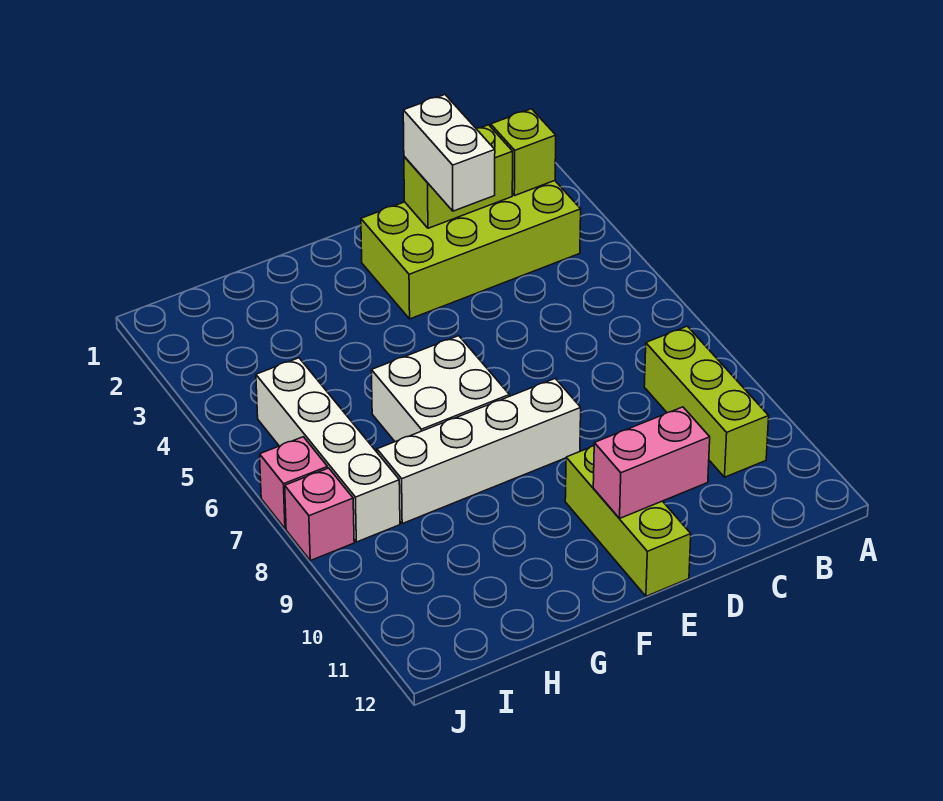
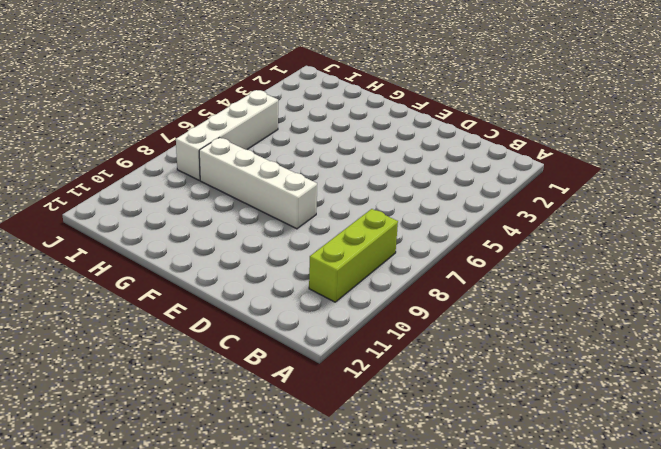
none -> lime 2x4 brick [361,181,581,319]
none -> lime 1x3 brick [565,446,691,596]
none -> white 2x2 brick [371,336,509,442]

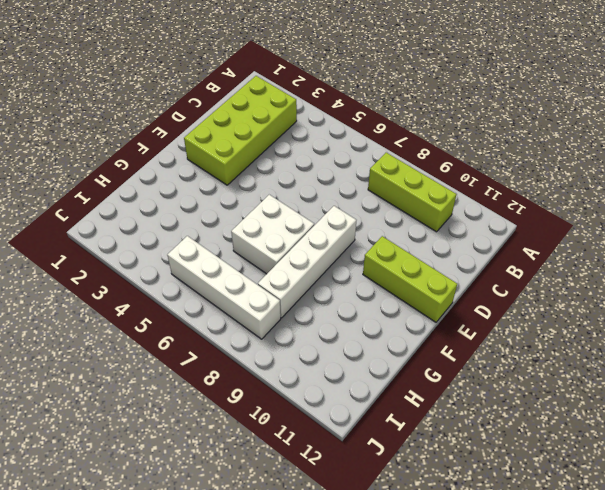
none -> pink 1x1 brick [260,437,328,529]
none -> pink 1x1 brick [285,468,354,561]
none -> lime 1x1 brick [491,109,556,196]

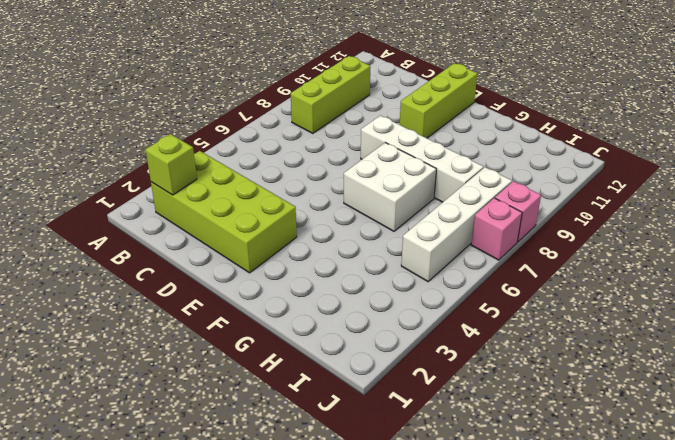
none -> lime 1x2 brick [404,125,513,228]
none -> pink 1x2 brick [593,407,710,519]
none -> white 1x2 brick [403,95,495,211]

